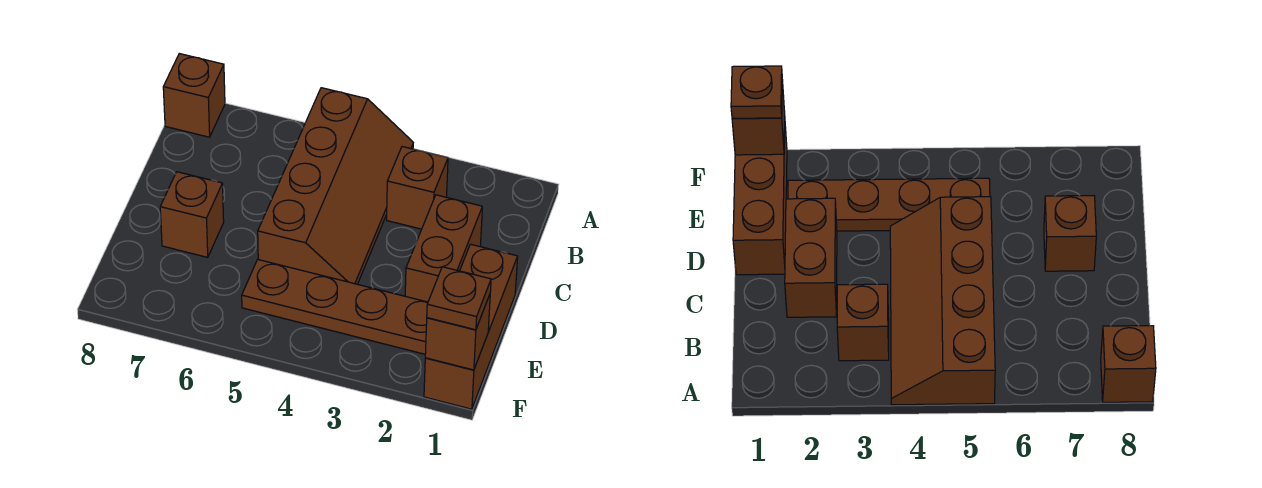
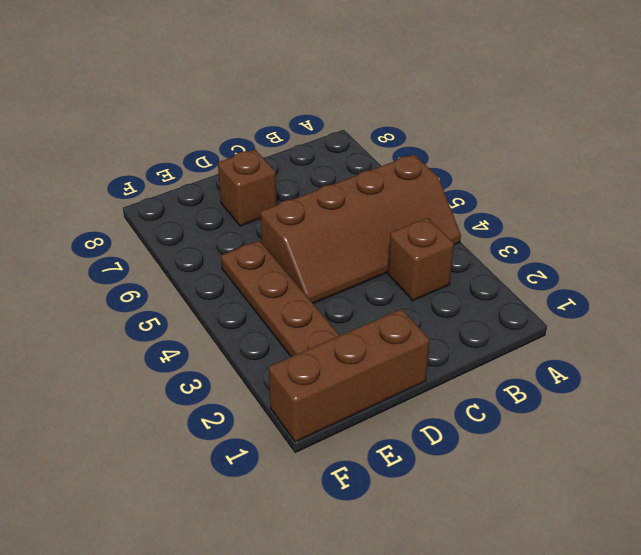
none -> brown 1x1 brick [163,54,225,137]
none -> brown 1x2 brick [405,195,482,302]

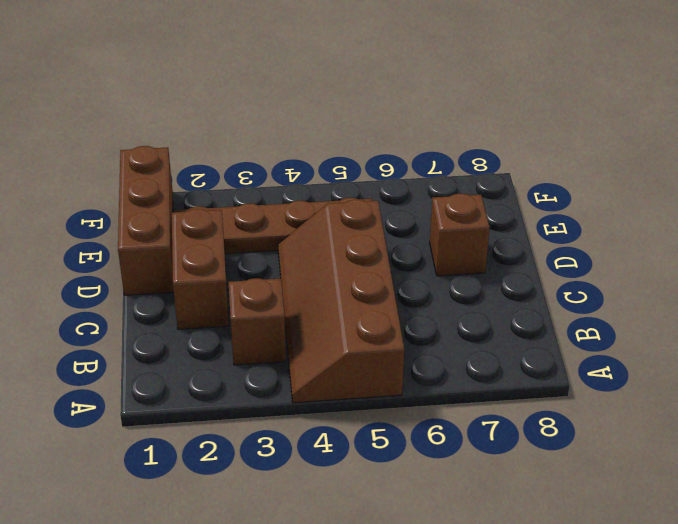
none -> brown 1x1 brick [163,54,225,137]
none -> brown 1x1 brick [425,295,490,370]

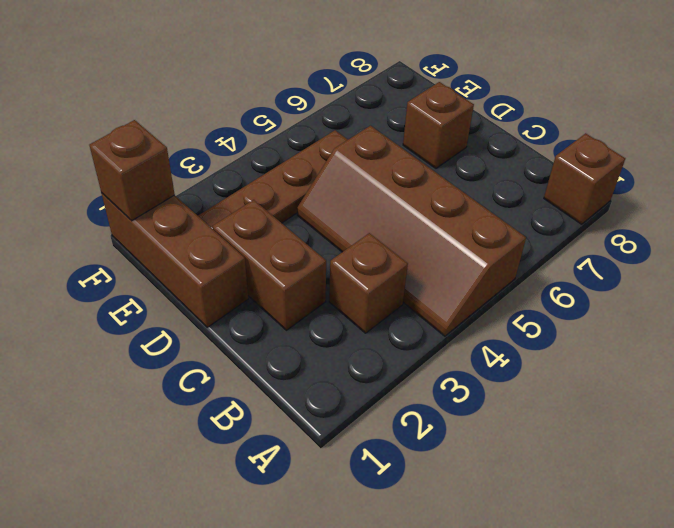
none -> brown 1x1 plate [427,267,491,330]

